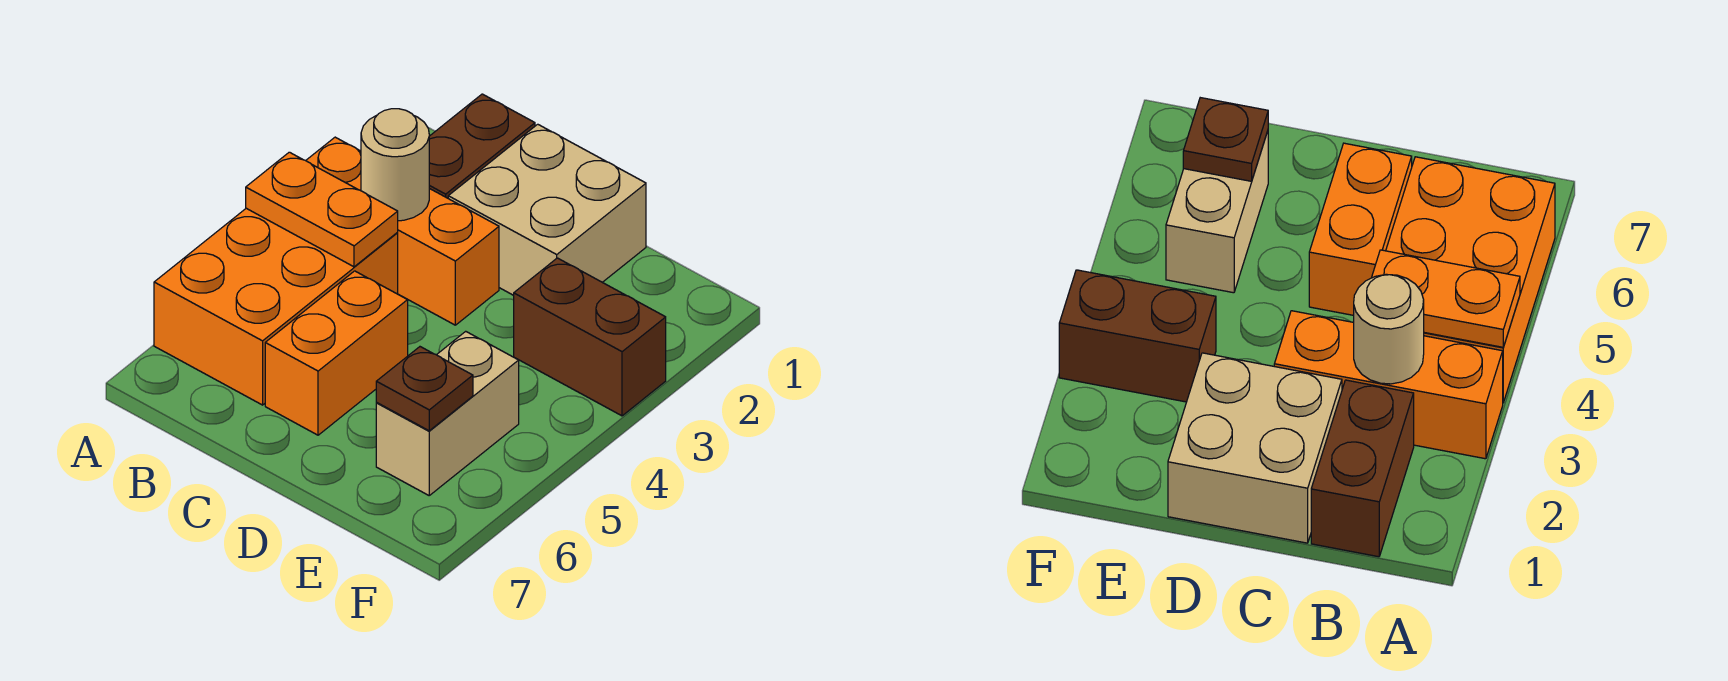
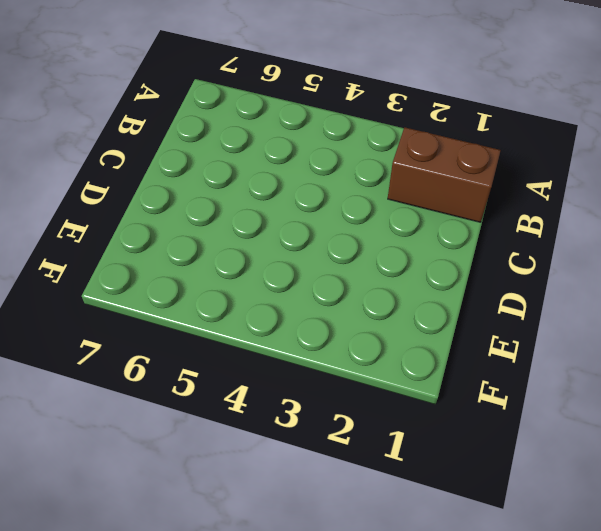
none -> orange 1x3 brick [306,137,499,325]
none -> orange 2x3 brick [154,208,398,405]

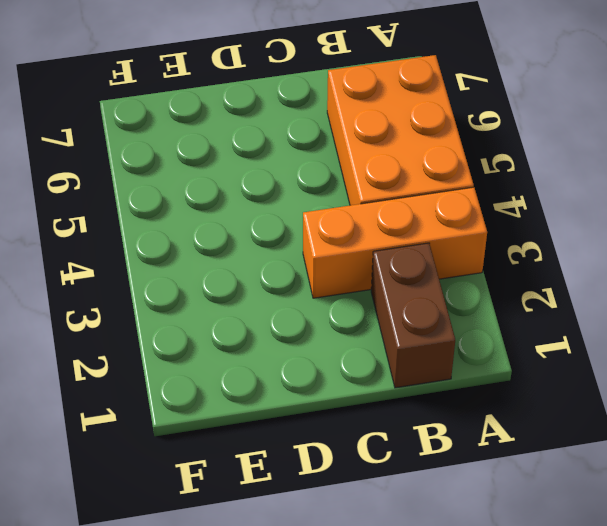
none -> tan 2x2 brick [448,124,646,295]
none -> orange 1x2 brick [265,271,408,435]

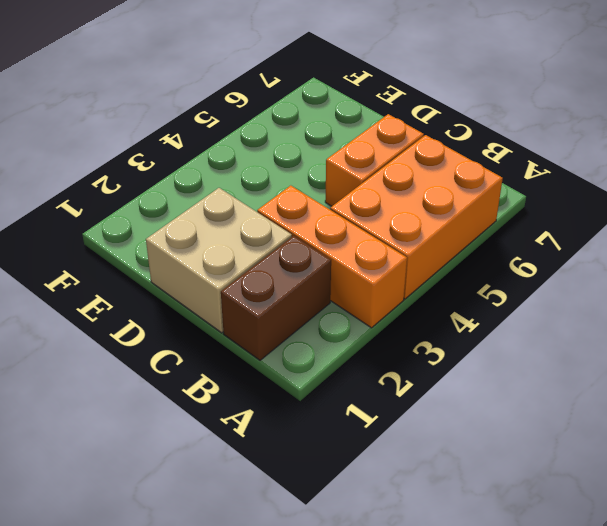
none -> brown 1x2 brick [514,258,666,416]
none -> tan 1x2 brick [376,331,519,495]

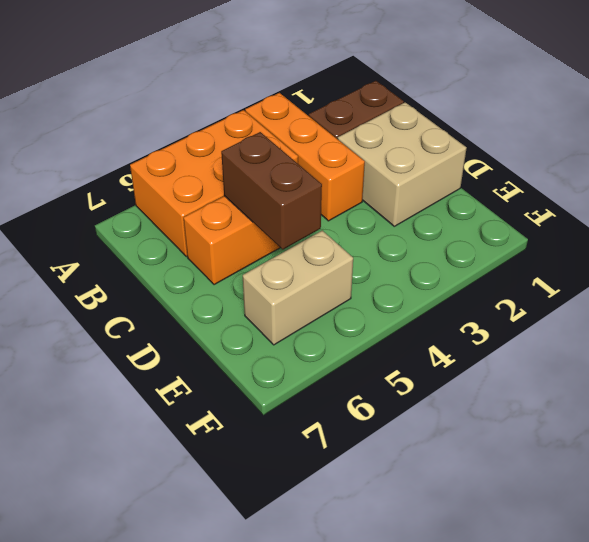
brown 1x2 brick [221,132,322,249] -> brown 1x2 brick moved to [514,258,666,416]
none -> orange 1x2 plate [246,152,398,267]
none -> tan 1x1 round brick [361,109,429,221]

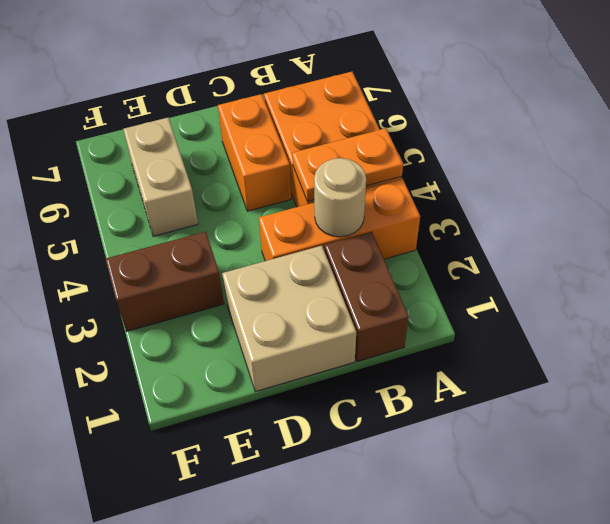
none -> brown 1x1 plate [376,347,473,431]

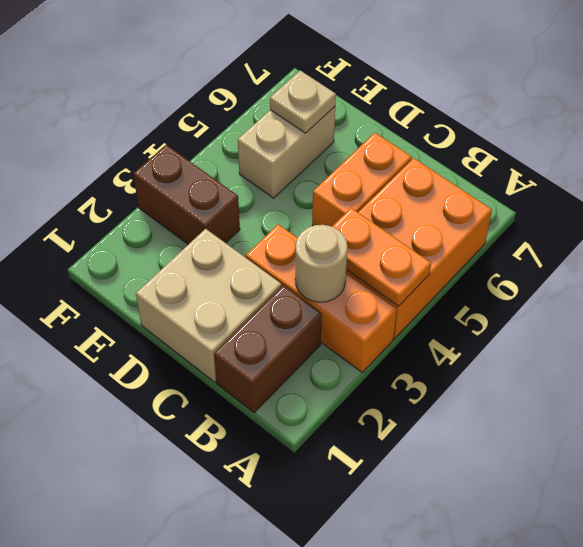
tan 1x1 plate [270,70,336,133] -> brown 1x1 plate [376,347,473,431]

